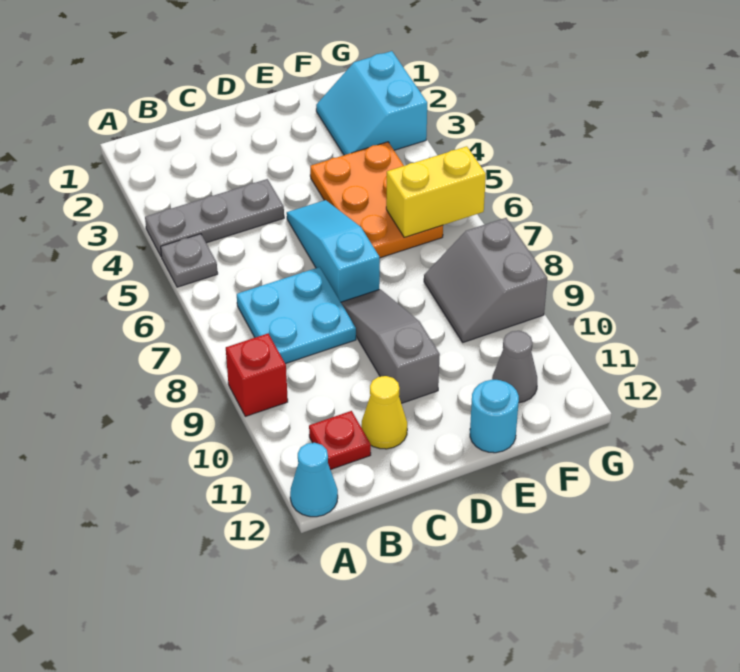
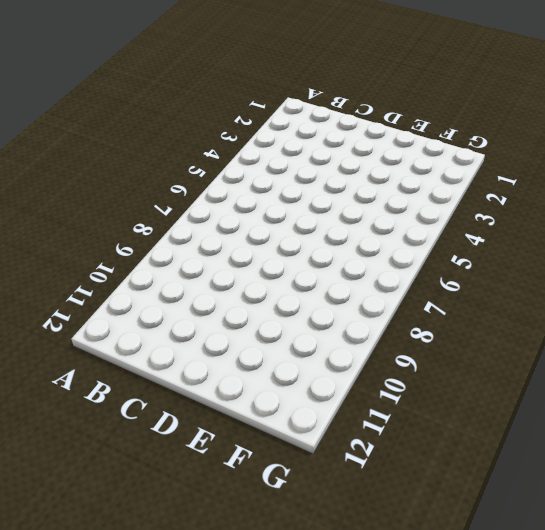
none -> grey 1x3 plate [145,179,284,257]
none -> grey 1x1 plate [161,234,218,287]
none -> red 1x1 brick [226,334,288,416]

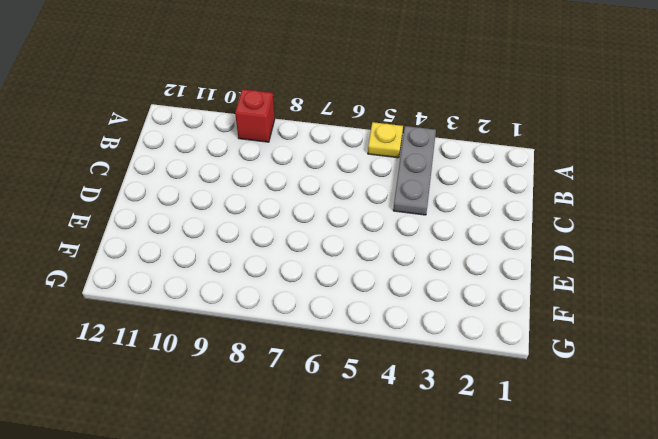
yellow 1x1 plate [368,122,403,158] -> grey 1x1 plate [161,234,218,287]
none -> cyan 1x1 cone [290,443,338,517]
none -> cyan 2x2 plate [237,267,356,364]
none -> red 1x1 plate [309,411,371,470]

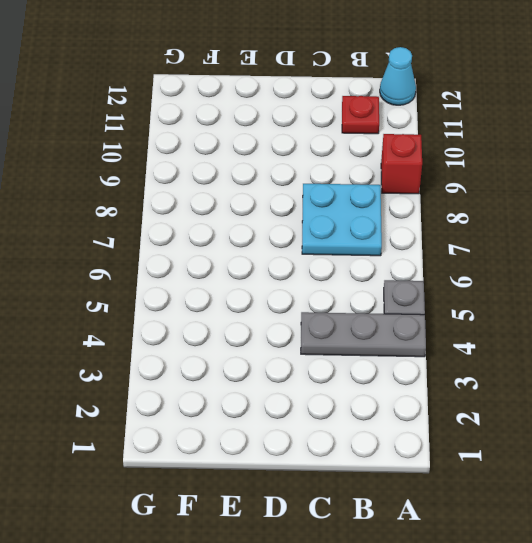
none -> yellow 1x1 cone [361,376,407,449]
none -> cyan 1x3 slope [287,200,380,302]
none -> grey 1x3 slope [341,289,440,403]

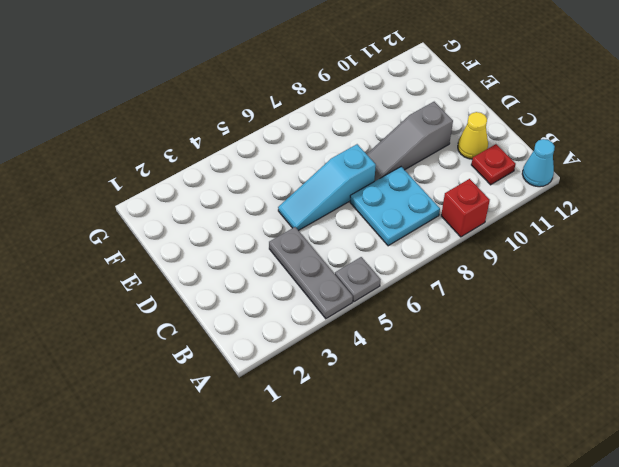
none -> orange 2x3 plate [310,142,443,258]
none -> cyan 1x1 round brick [470,380,519,453]
none -> cyan 2x2 slope [316,51,427,155]

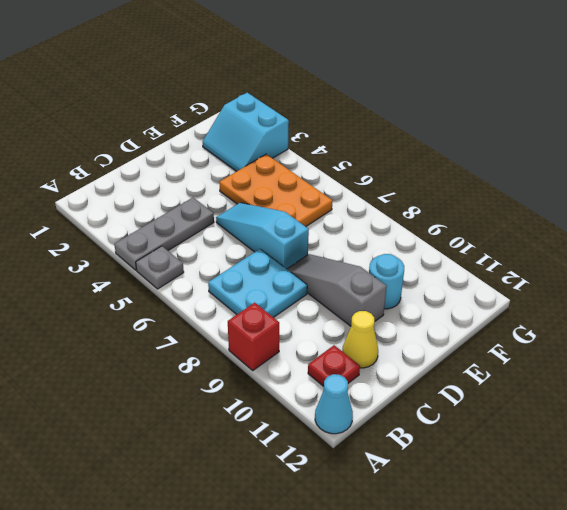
cyan 1x1 round brick [369,254,404,309] -> cyan 1x1 round brick moved to [470,380,519,453]
none -> grey 2x2 slope [424,218,547,342]
none -> grey 1x1 cone [492,331,537,403]
none -> yellow 1x2 brick [386,146,486,237]

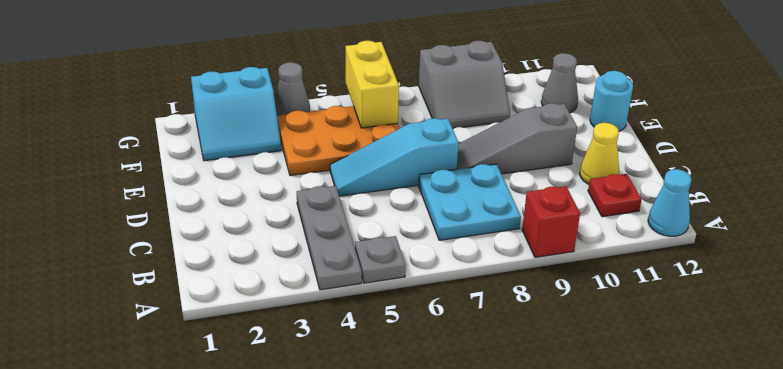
grey 1x1 cone [275,62,310,115] -> none

